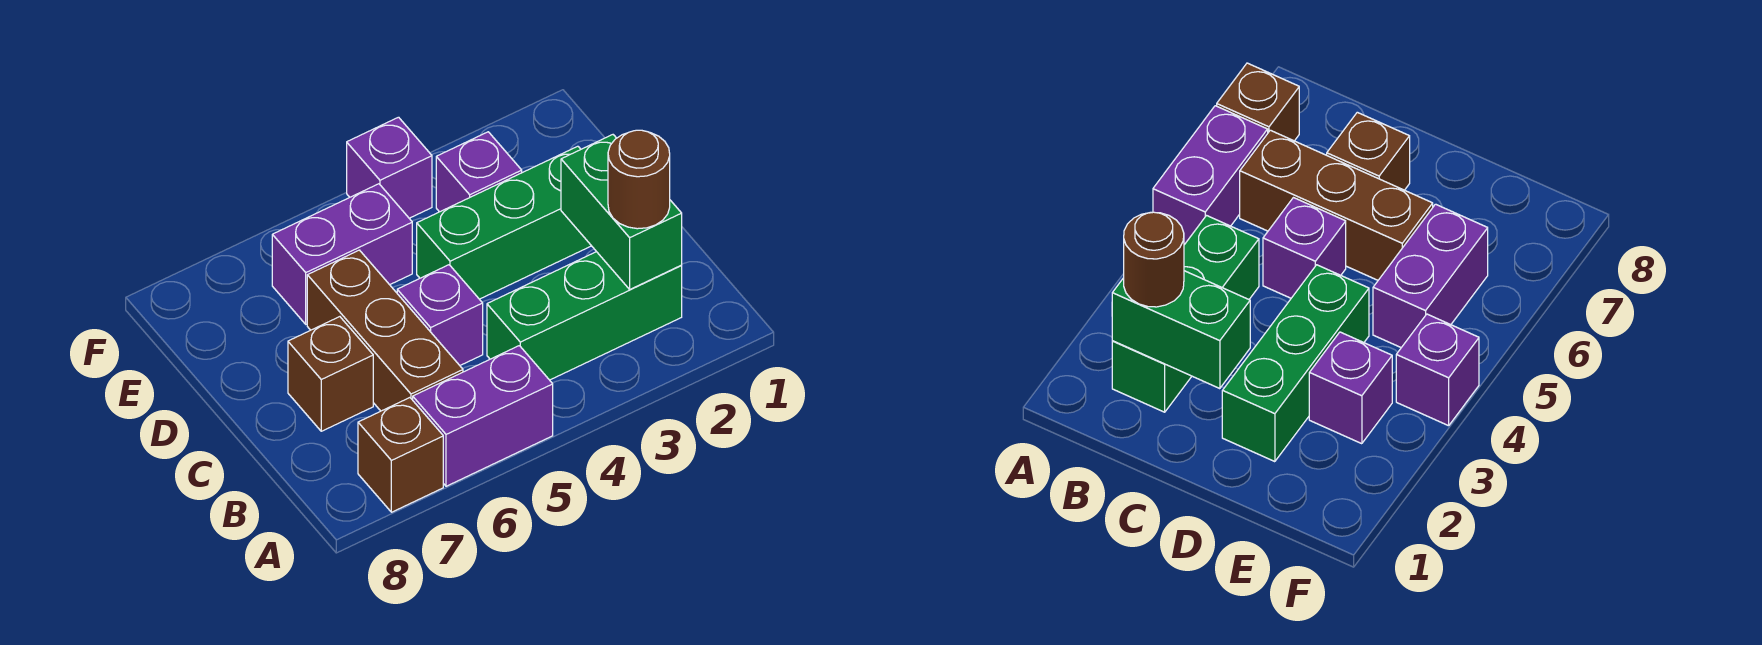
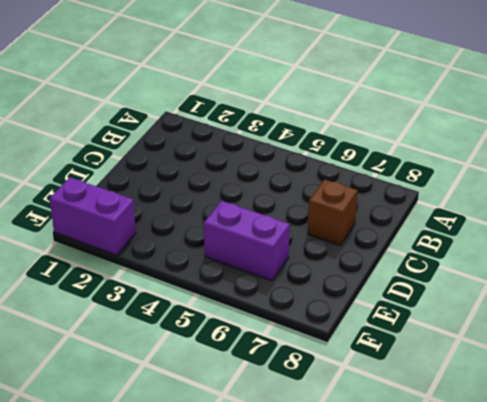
purple 1x2 brick [50,177,136,255] -> purple 1x2 brick moved to [413,346,553,486]
none -> brown 1x1 brick [358,398,443,512]
none -> green 1x3 brick [487,252,682,380]
none -> brown 1x3 brick [307,250,463,411]

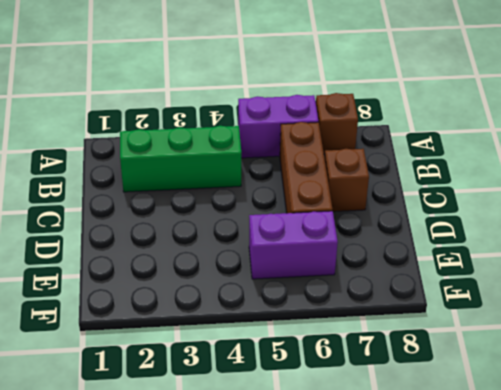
none -> purple 1x1 brick [397,265,483,365]
none -> green 1x3 brick [417,146,591,299]
none -> purple 1x1 brick [436,132,522,212]

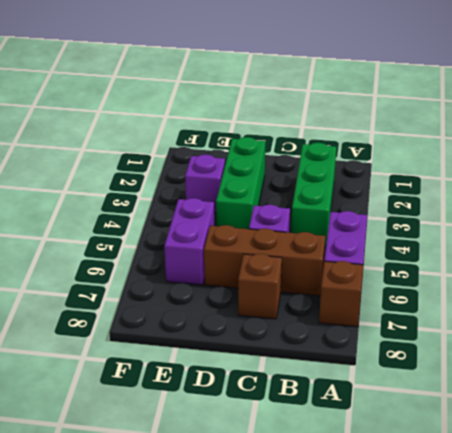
none -> purple 1x1 brick [347,117,432,218]
none -> green 1x2 brick [561,135,682,289]
none -> brown 1x1 round brick [608,130,670,229]

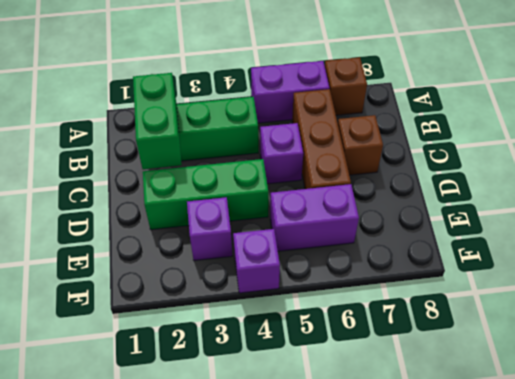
none -> brown 1x1 round brick [608,130,670,229]

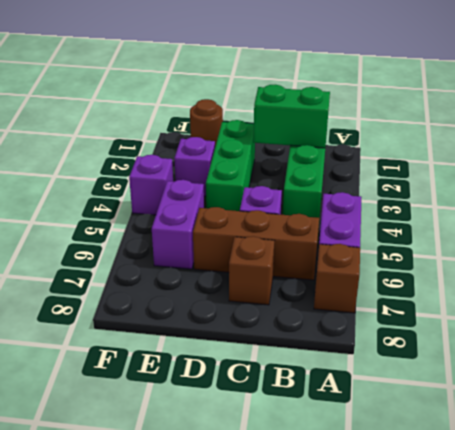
brown 1x1 round brick [190,99,223,146] -> brown 1x1 round brick moved to [608,130,670,229]

